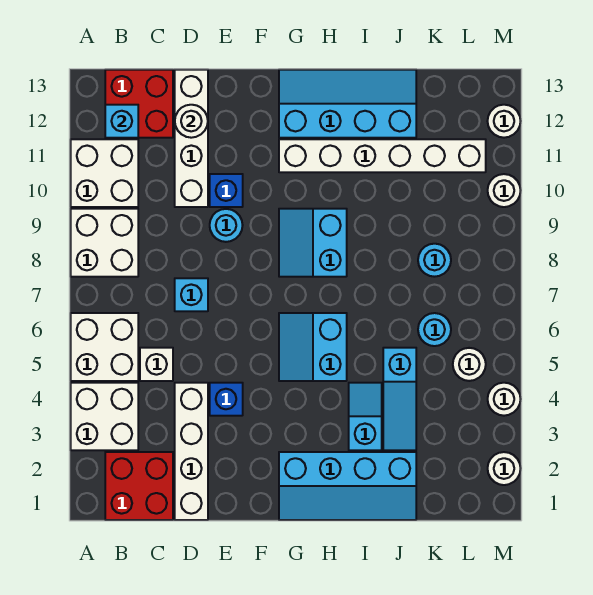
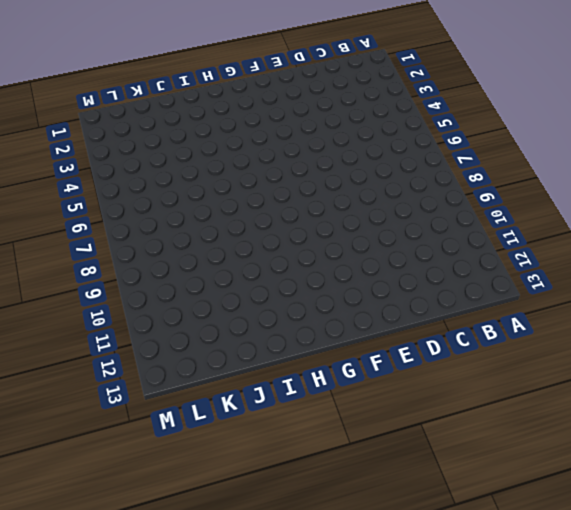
none -> white 2x2 brick [71,383,138,450]
none -> white 2x2 brick [71,313,138,381]
none -> white 2x2 brick [71,209,138,277]

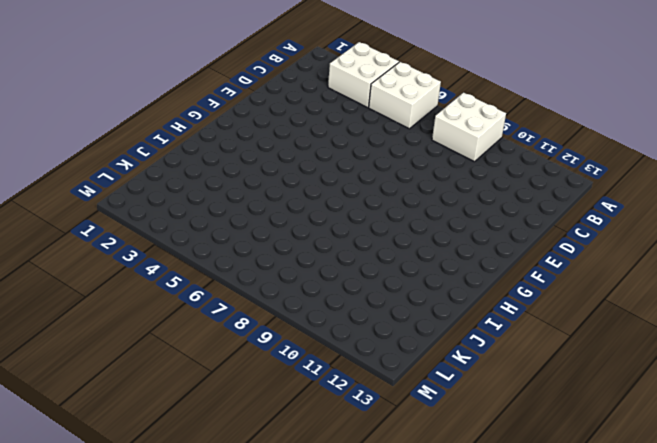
none -> white 2x2 brick [71,139,138,207]
none -> red 2x2 brick [105,452,173,520]
none -> red 2x2 brick [105,70,173,138]

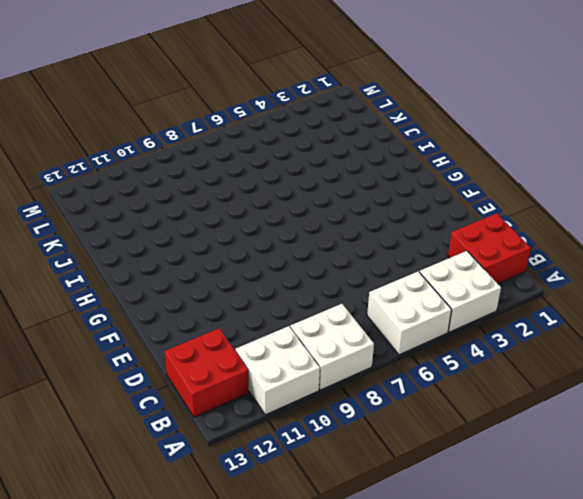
none -> white 1x1 brick [140,348,173,381]
none -> white 1x4 brick [175,383,208,520]
none -> cyan 1x1 brick [175,278,208,311]

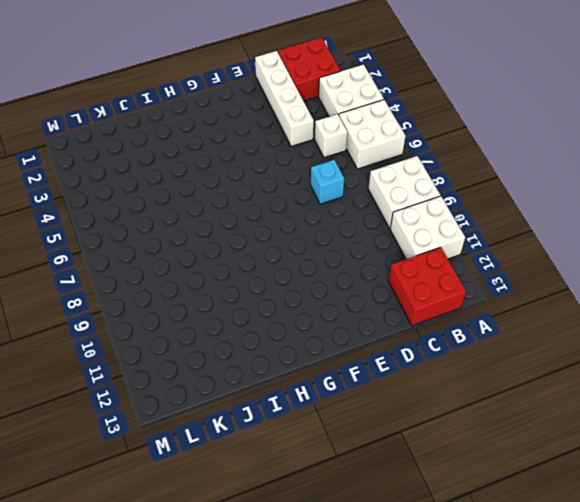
none -> white 1x4 brick [175,70,208,207]
none -> blue 1x1 brick [210,383,243,416]
none -> cyan 1x1 round brick [210,209,243,242]

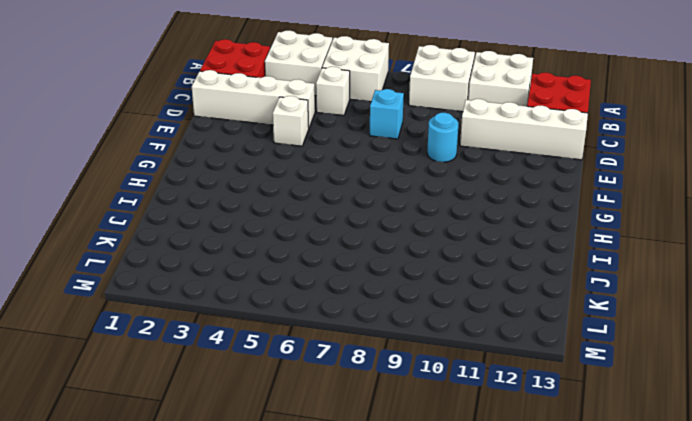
white 1x1 brick [273,96,309,146] -> blue 1x1 brick [210,383,243,416]
none -> blue 1x1 brick [210,174,243,207]
none -> cyan 2x4 slope [279,452,416,520]
none -> cyan 2x2 slope [279,313,347,381]

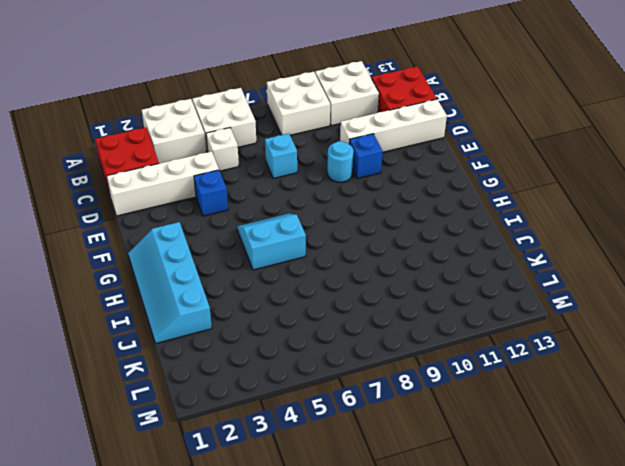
none -> cyan 2x2 slope [279,209,347,277]
none -> white 1x6 brick [279,139,486,172]
none -> cyan 2x4 slope [279,70,416,138]

